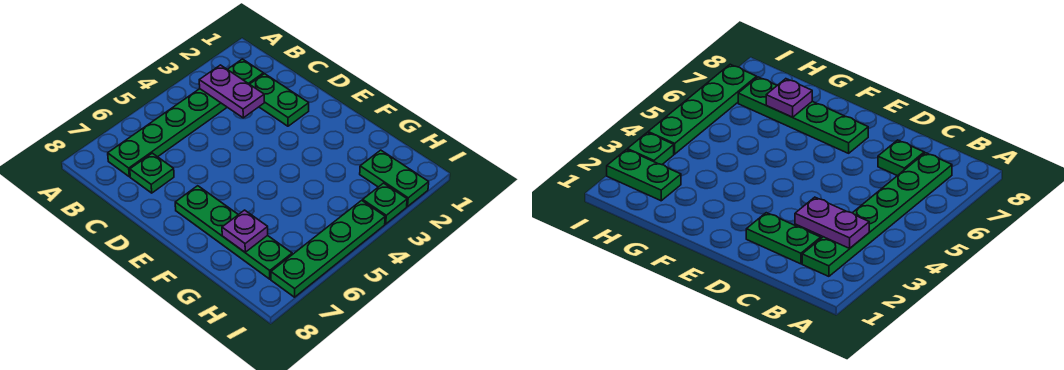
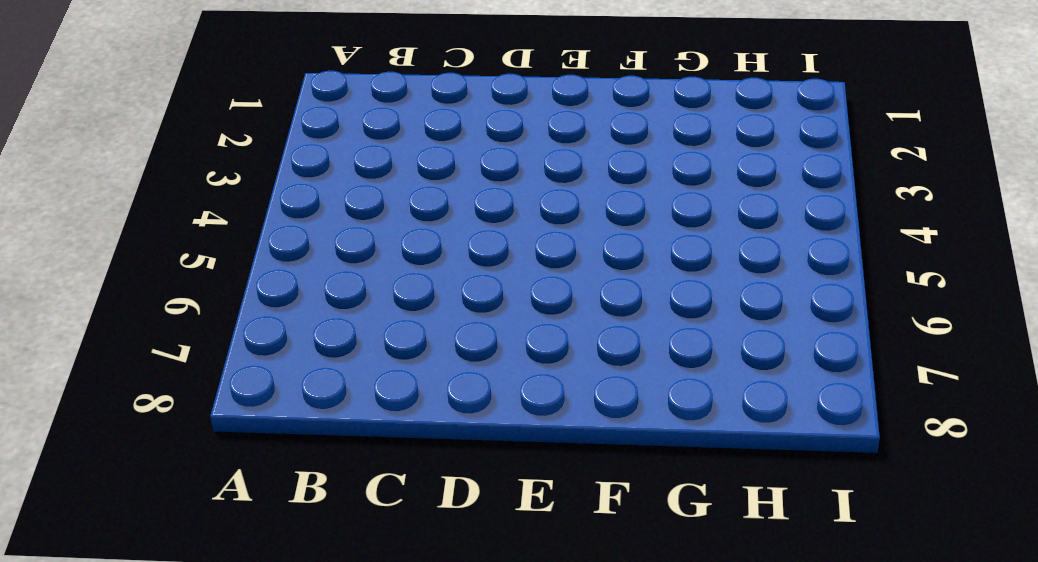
none -> green 1x6 plate [108,59,263,177]
none -> green 1x2 plate [250,74,309,126]

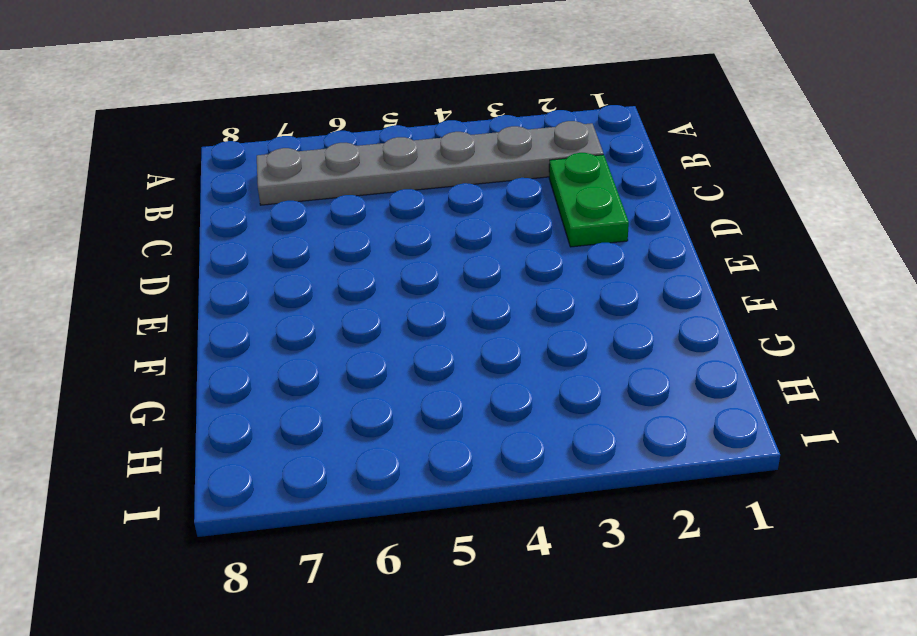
grey 1x6 plate [257,121,603,205] -> green 1x6 plate [108,59,263,177]
none -> green 1x1 plate [130,153,174,193]
none -> green 1x4 plate [175,186,292,279]

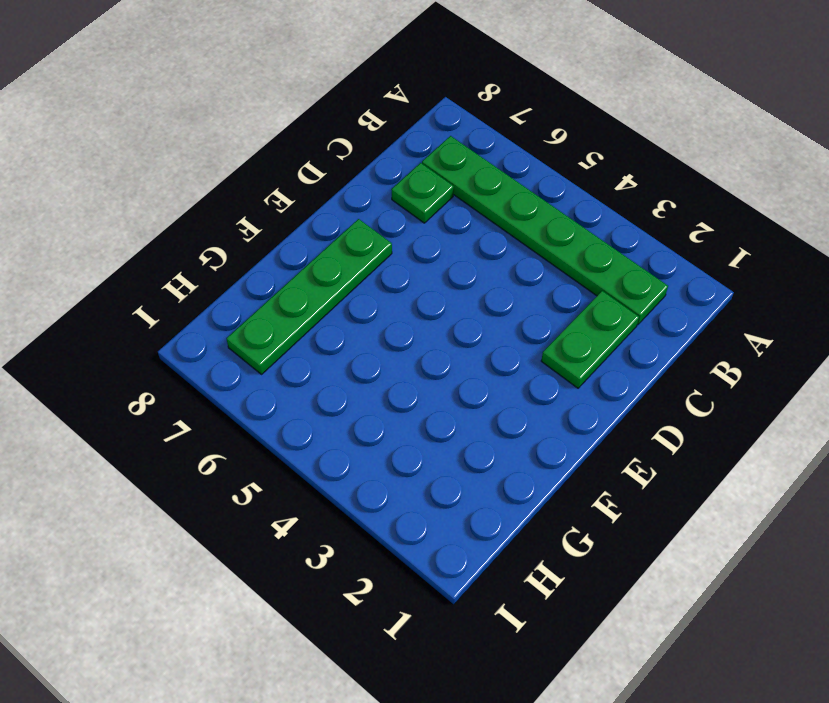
none -> green 1x2 plate [360,150,429,206]
none -> green 1x1 plate [363,183,407,224]

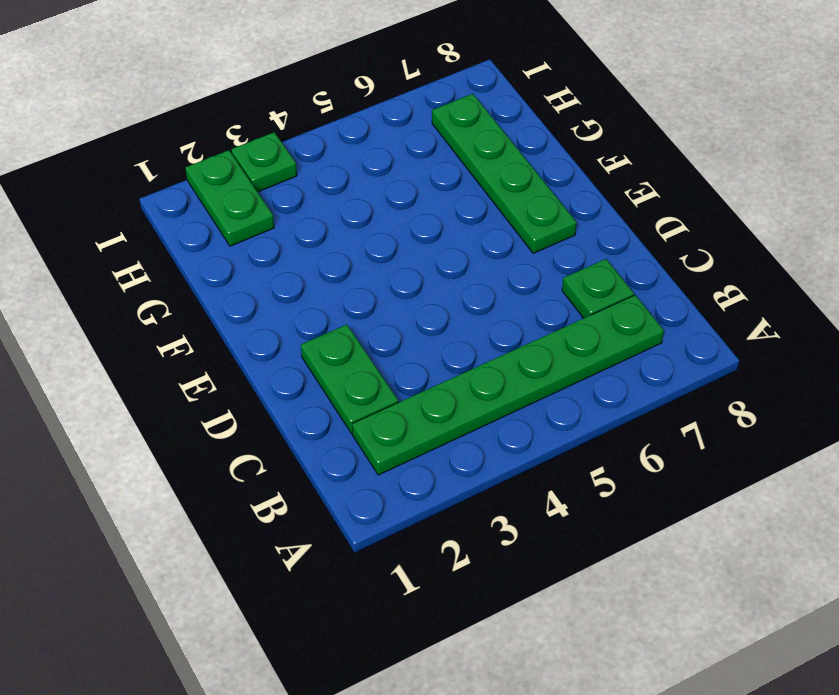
none -> green 1x4 plate [271,200,385,297]
none -> purple 1x2 plate [199,65,264,118]

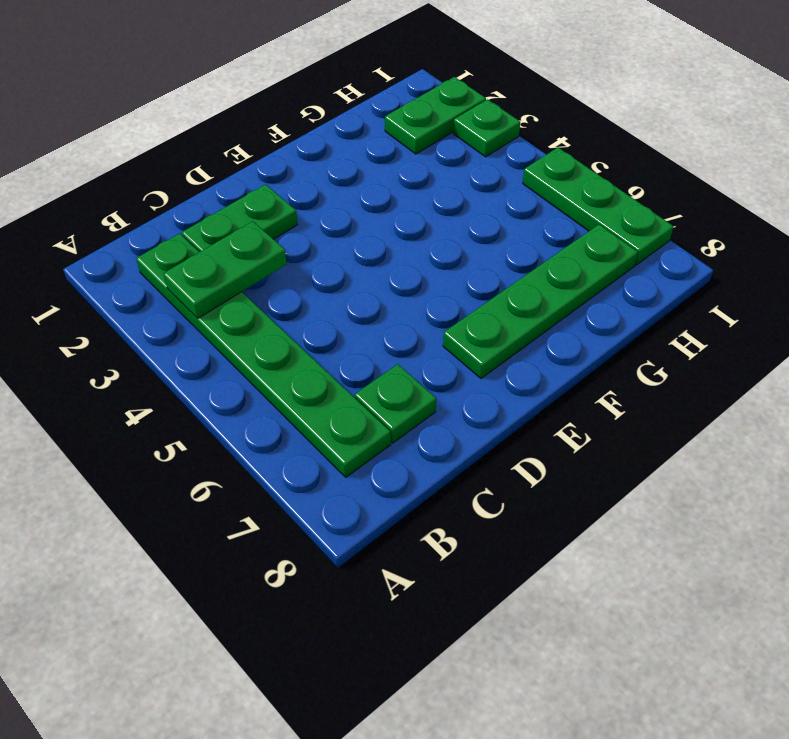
green 1x2 plate [163,221,287,318] -> purple 1x2 plate [199,65,264,118]
green 1x3 plate [523,148,673,265] -> green 1x4 plate [271,200,385,297]
none -> purple 1x1 plate [222,210,268,252]

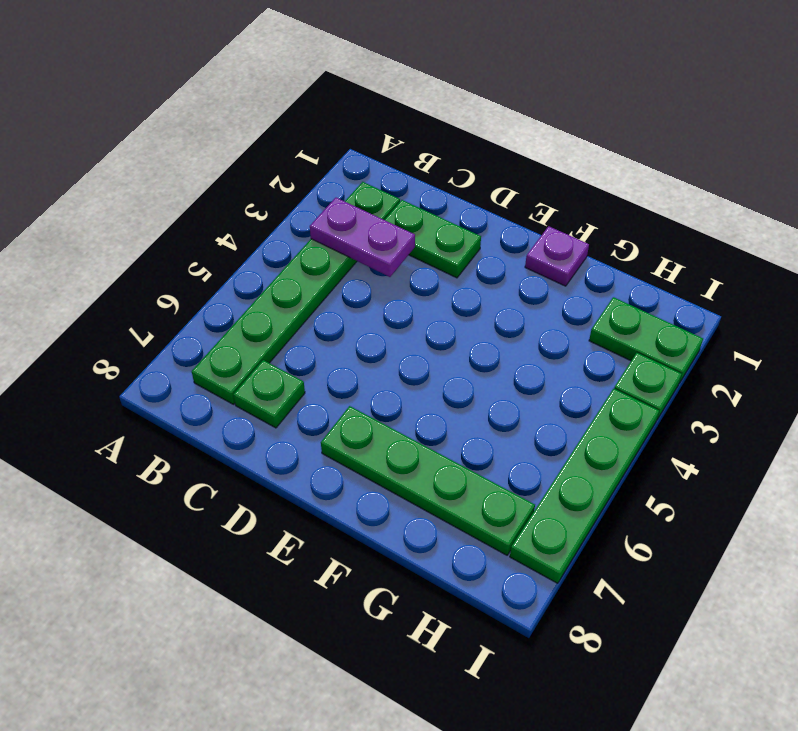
purple 1x1 plate [525,226,589,286] -> purple 1x1 plate moved to [222,210,268,252]

